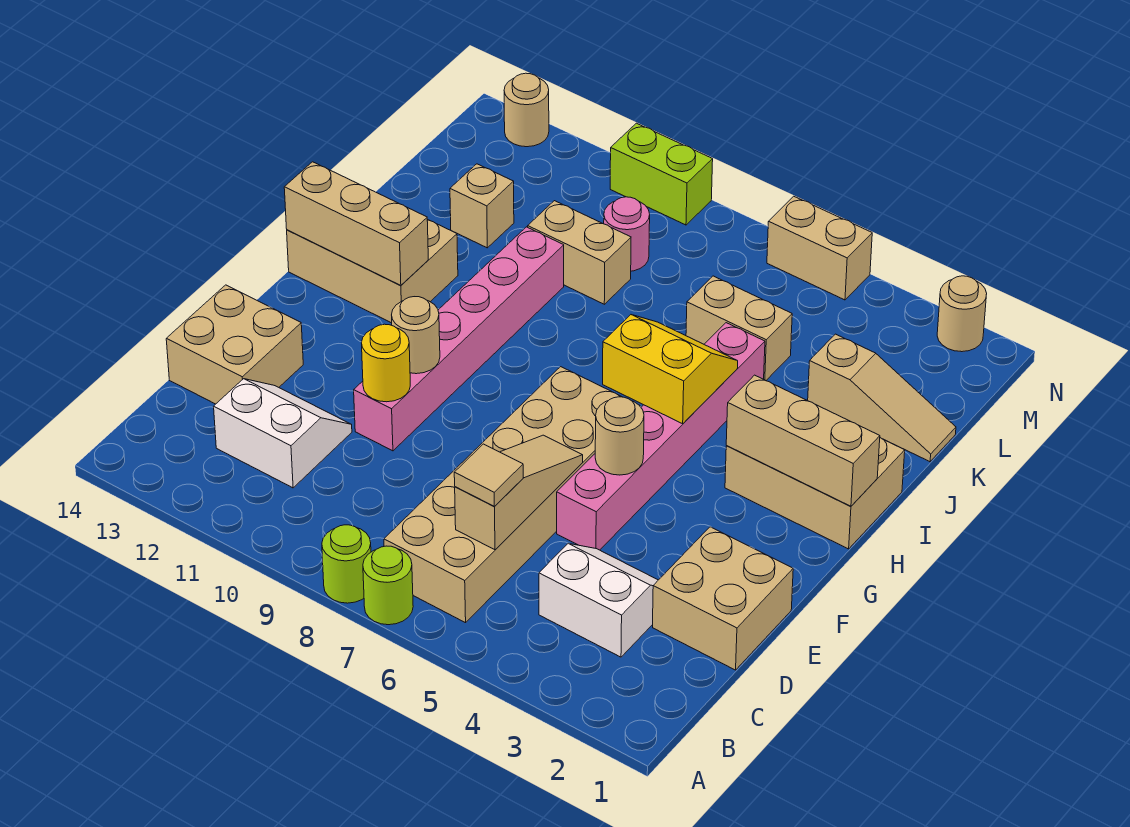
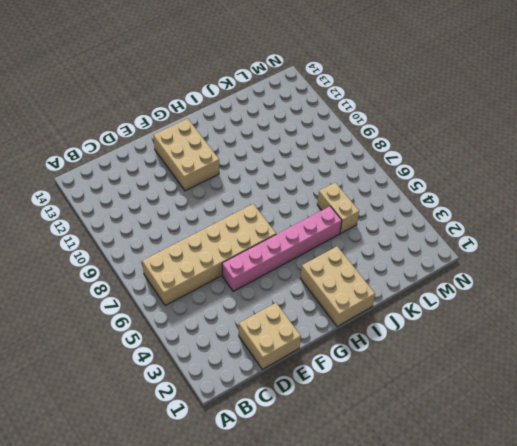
tan 2x3 brick [153,119,219,191] -> tan 2x3 brick moved to [287,219,458,323]
none -> lime 1x1 round brick [363,546,413,625]
none -> lime 1x1 round brick [322,525,371,603]
none -> white 2x2 slope [539,543,658,657]

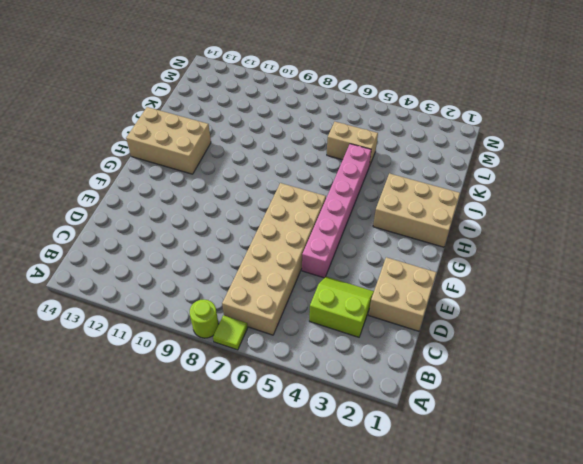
lime 1x1 tile [213,315,248,350] -> lime 1x1 round brick [363,546,413,625]
lime 2x2 slope [309,277,374,337] -> white 2x2 slope [539,543,658,657]
none -> white 2x2 slope [214,379,352,488]
none -> tan 2x2 brick [166,285,303,404]
none -> pink 1x6 brick [354,227,564,451]

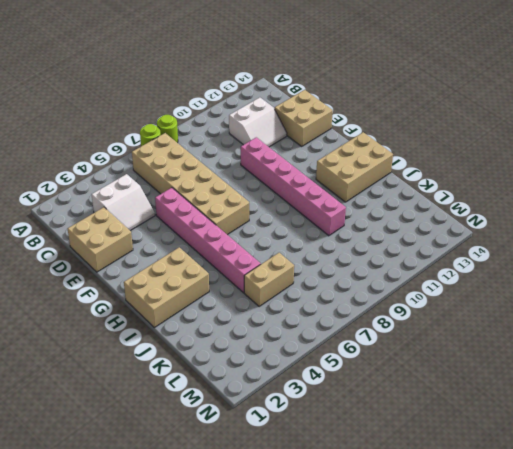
none -> tan 1x3 slope [808,334,956,462]
none -> tan 1x2 brick [528,201,631,304]
none -> tan 1x1 brick [450,164,514,248]

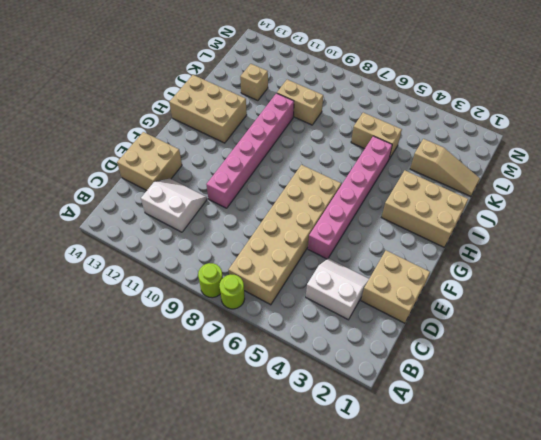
none -> pink 1x1 round brick [604,197,650,271]
none -> tan 1x1 round brick [937,276,987,352]
none -> tan 1x2 brick [767,196,872,300]

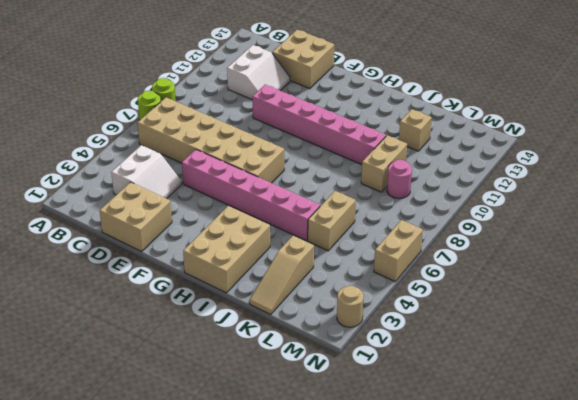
none -> tan 2x3 brick [287,219,458,323]
none -> lime 1x2 brick [610,123,713,225]
none -> tan 1x1 round brick [504,73,549,147]

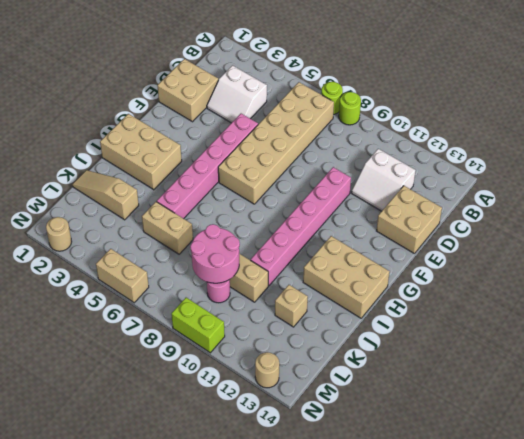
pink 2x2 round brick [190,224,240,283] -> none
none -> tan 1x3 slope [455,435,583,550]
none -> yellow 1x1 round brick [362,324,410,402]
none -> tan 1x1 round brick [595,397,644,475]

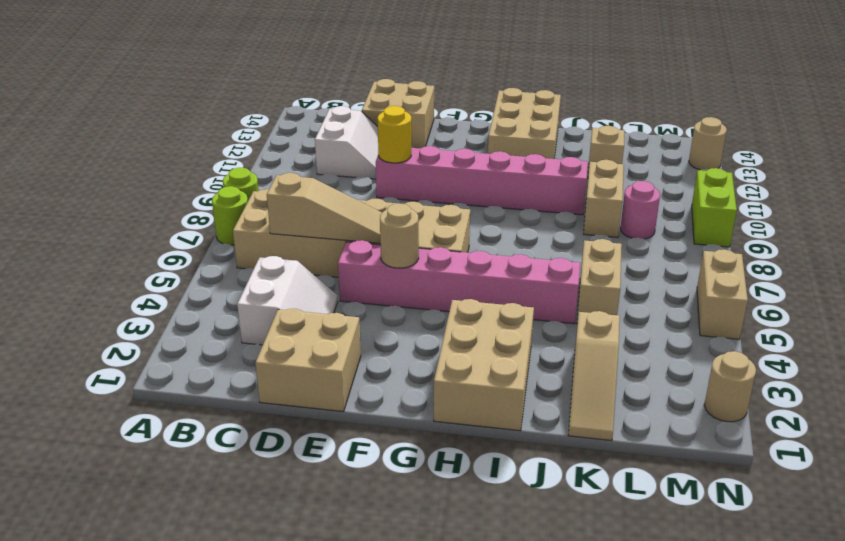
none -> tan 1x1 round brick [392,297,440,374]
none -> tan 1x3 brick [726,375,880,506]
none -> yellow 2x2 slope [603,315,738,424]

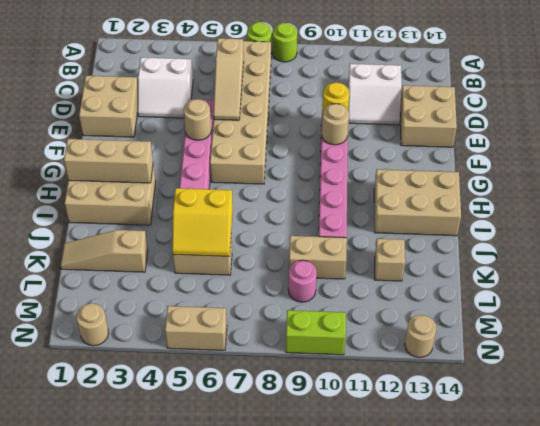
yellow 2x2 slope [172,188,233,256] -> yellow 2x2 slope moved to [603,315,738,424]
none -> tan 1x3 brick [284,162,428,285]
none -> tan 1x1 tile [454,444,523,506]

